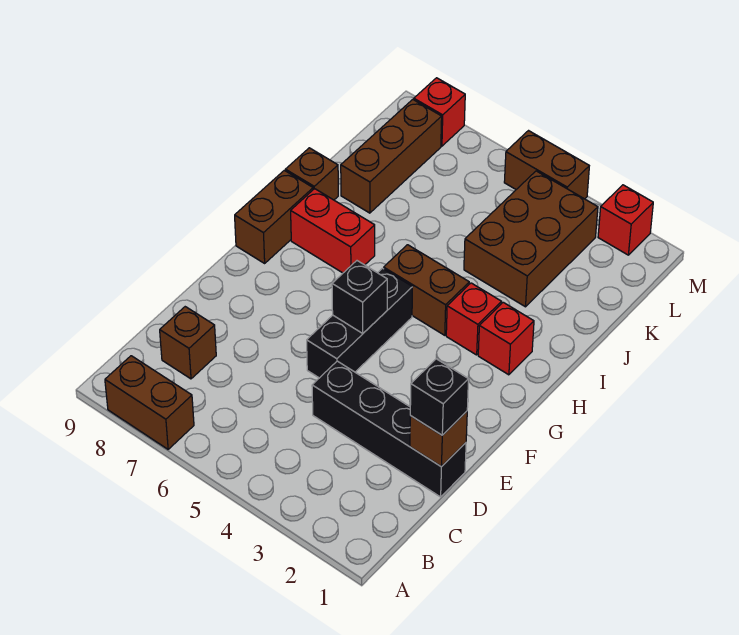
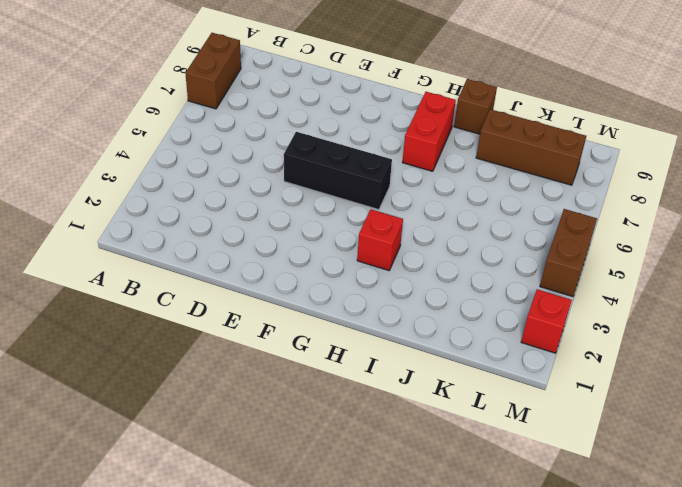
none -> brown 1x1 brick [160,307,216,379]
none -> black 1x4 brick [312,361,466,497]
none -> brown 1x2 brick [235,170,313,263]

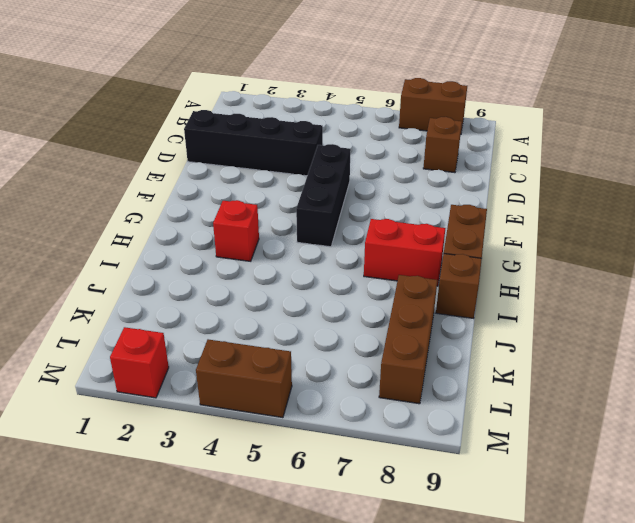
none -> red 1x1 brick [478,302,534,375]
none -> brown 1x2 brick [384,245,469,335]
none -> brown 2x3 brick [464,171,598,307]

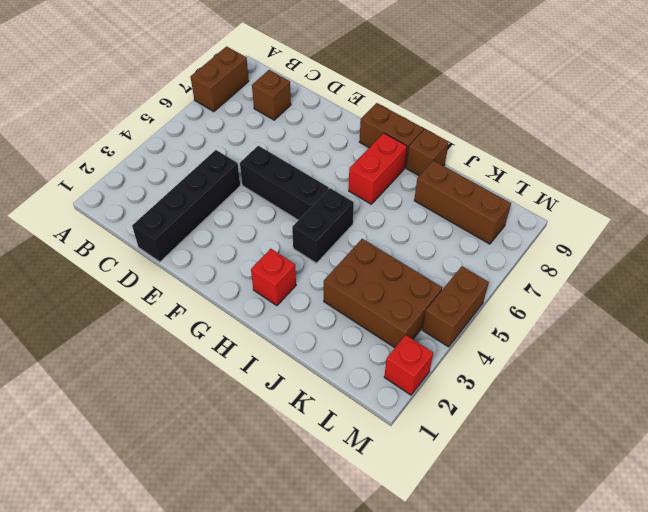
black 1x2 brick [292,188,354,263] -> brown 1x2 brick [384,245,469,335]
none -> red 1x1 brick [446,283,502,355]
none -> red 1x1 brick [414,78,465,146]
none -> brown 1x1 brick [410,411,467,467]

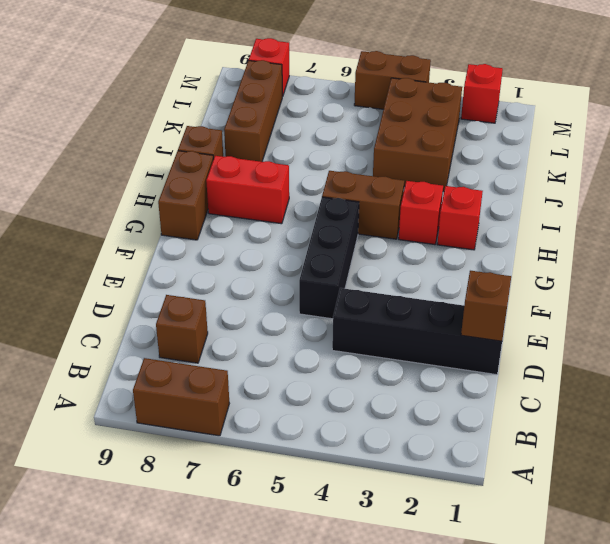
none -> black 1x1 brick [332,261,387,333]
none -> black 1x1 brick [410,359,469,435]

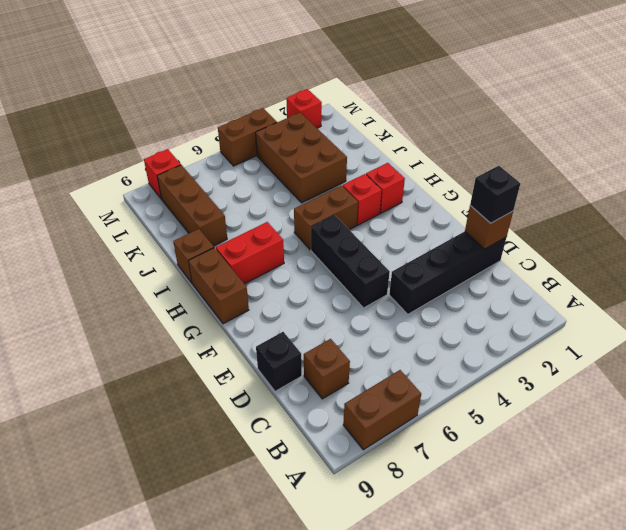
black 1x1 brick [256,332,302,391] -> black 1x1 brick moved to [332,261,387,333]

